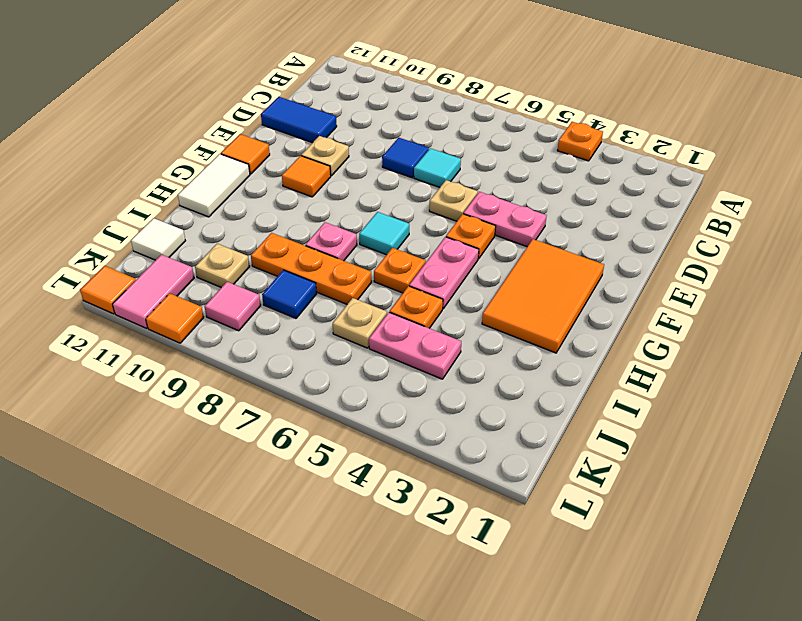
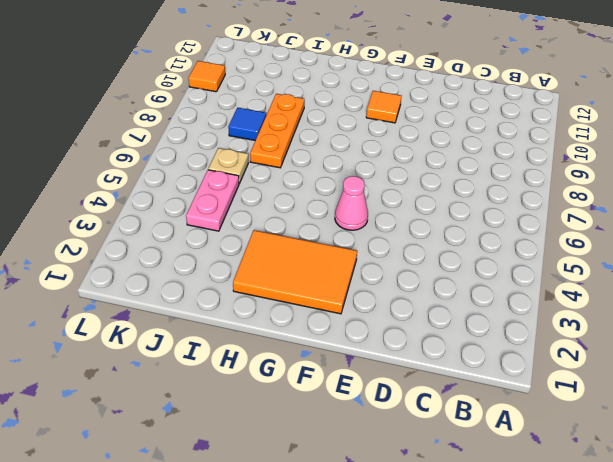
pink 1x1 cone [335,176,368,230] -> orange 1x1 plate [446,214,496,259]
none -> orange 1x1 plate [557,122,603,161]
none -> cyan 1x1 tile [414,148,461,187]
none -> blue 1x1 tile [382,138,429,178]

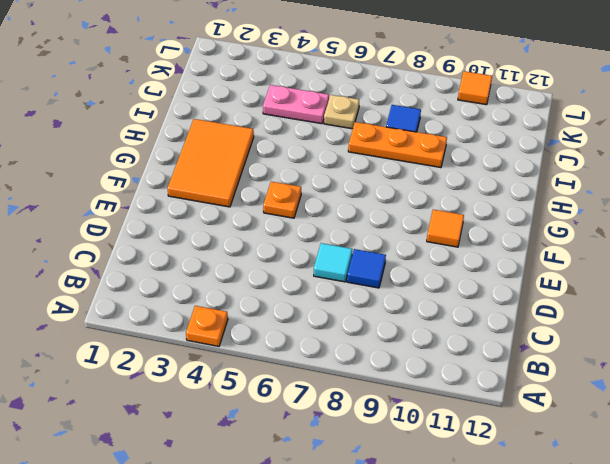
none -> blue 1x2 tile [261,97,337,143]
none -> pink 1x2 plate [463,192,547,247]
none -> tan 1x1 plate [429,180,478,221]

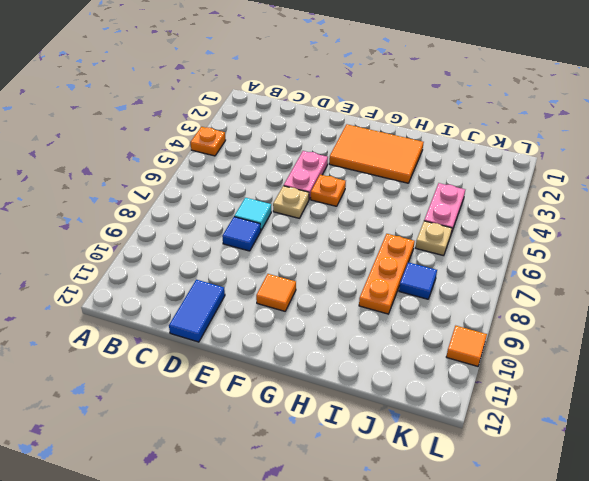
none -> tan 1x1 plate [301,136,349,176]
none -> orange 1x1 tile [221,134,270,174]
none -> pink 1x2 plate [409,237,479,309]

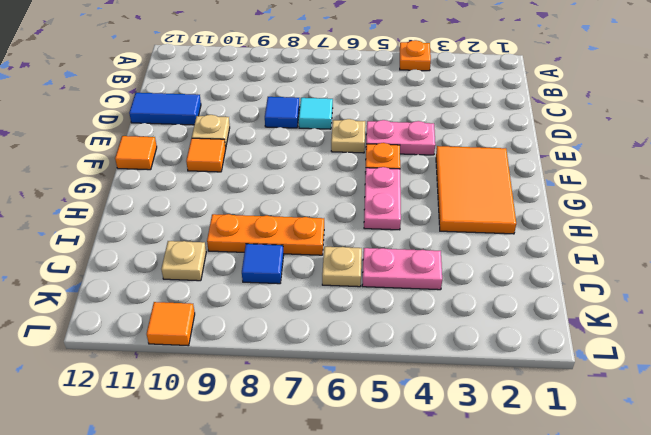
none -> cyan 1x1 tile [359,212,409,255]
none -> white 1x2 tile [178,154,250,217]
none -> orange 1x1 plate [374,248,426,293]

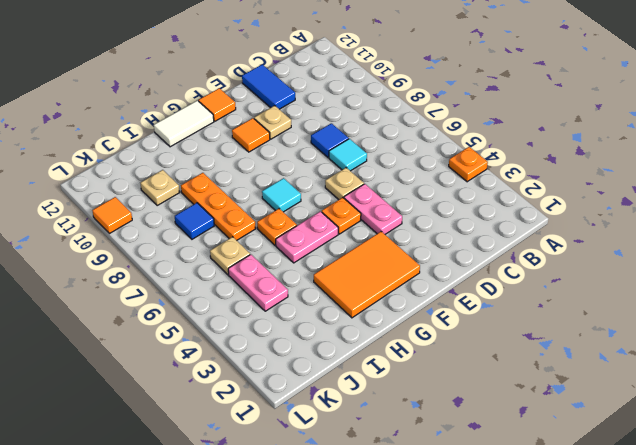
none -> pink 1x1 plate [306,222,357,261]
none -> orange 1x1 plate [390,286,443,328]
none -> white 1x1 tile [131,218,185,260]

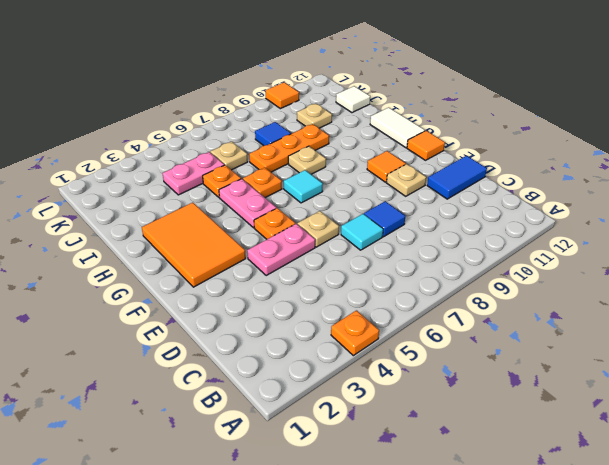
tan 1x1 plate [288,146,326,174] -> pink 1x1 plate [306,222,357,261]
none -> pink 1x1 tile [205,282,261,331]
none -> pink 1x2 tile [113,254,194,328]
none -> orange 1x1 tile [80,266,136,314]

